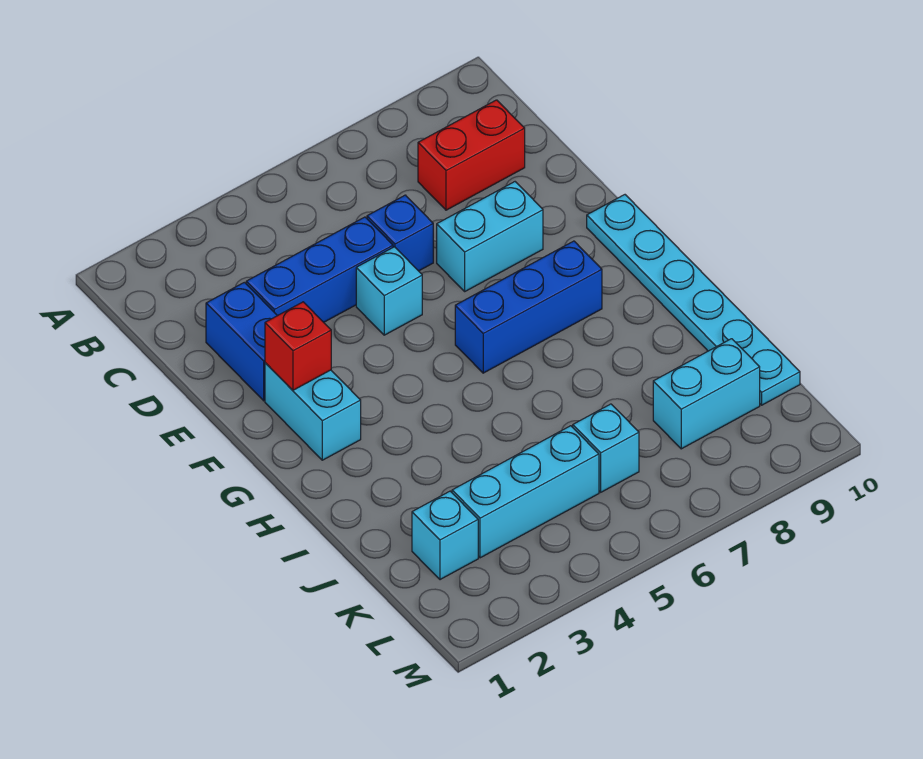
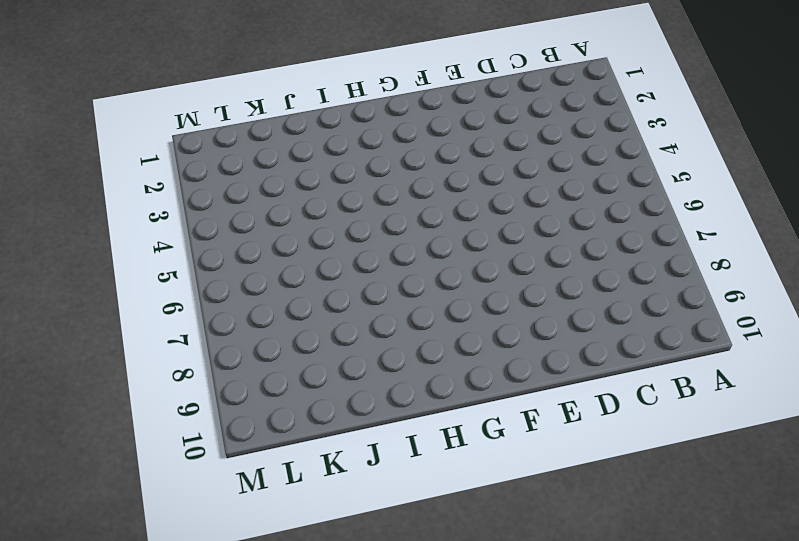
none -> red 1x2 brick [418,100,525,210]
none -> blue 1x2 brick [206,282,277,401]
none -> blue 1x3 brick [246,217,393,322]

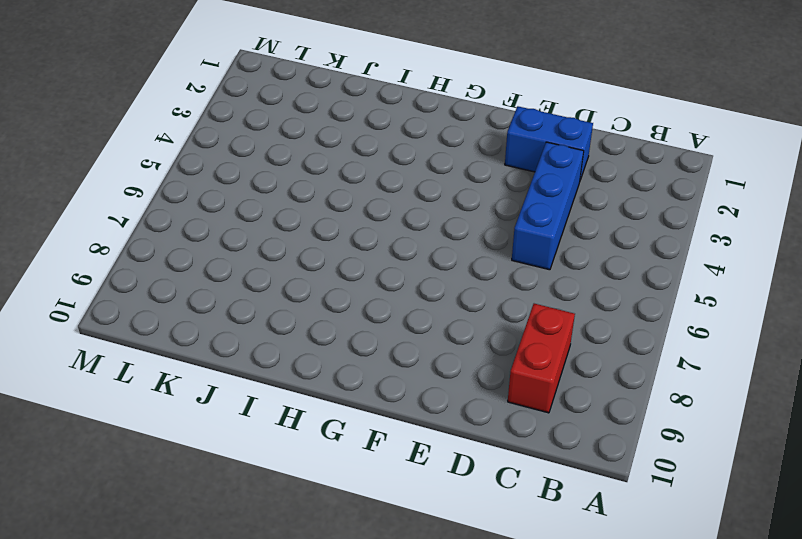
none -> blue 1x1 brick [367,195,433,271]
none -> cyan 1x1 brick [356,247,422,335]
none -> cyan 1x2 brick [437,182,543,291]

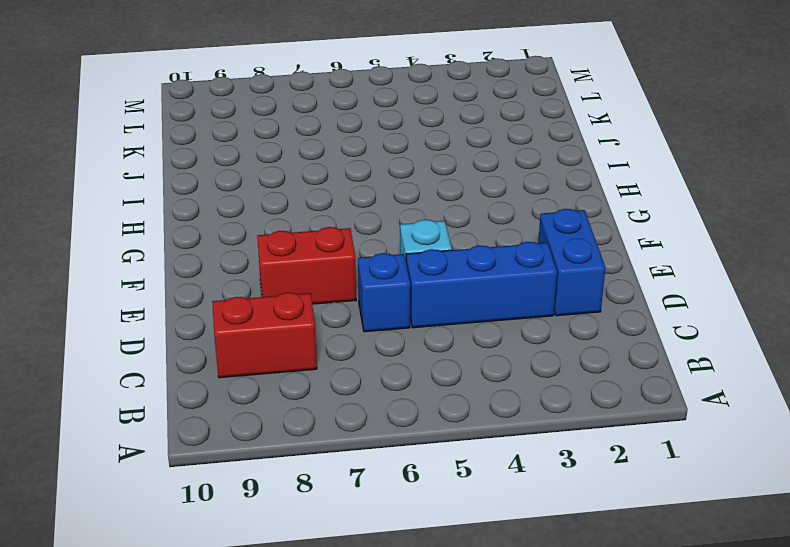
red 1x2 brick [257,227,356,304] -> cyan 1x2 brick [437,182,543,291]
none -> cyan 1x2 brick [265,363,361,460]
none -> cyan 1x6 plate [587,195,800,405]
none -> blue 1x3 brick [455,241,602,373]

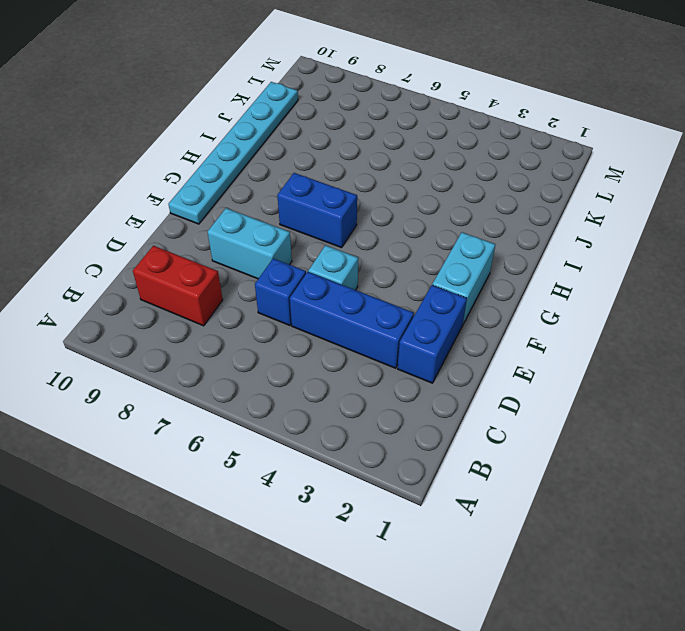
blue 1x2 brick [277,173,357,248] -> blue 1x3 brick [455,241,602,373]
none -> cyan 1x1 brick [412,491,478,580]
none -> cyan 1x3 brick [452,426,599,558]
none -> cyan 1x1 brick [573,404,639,492]

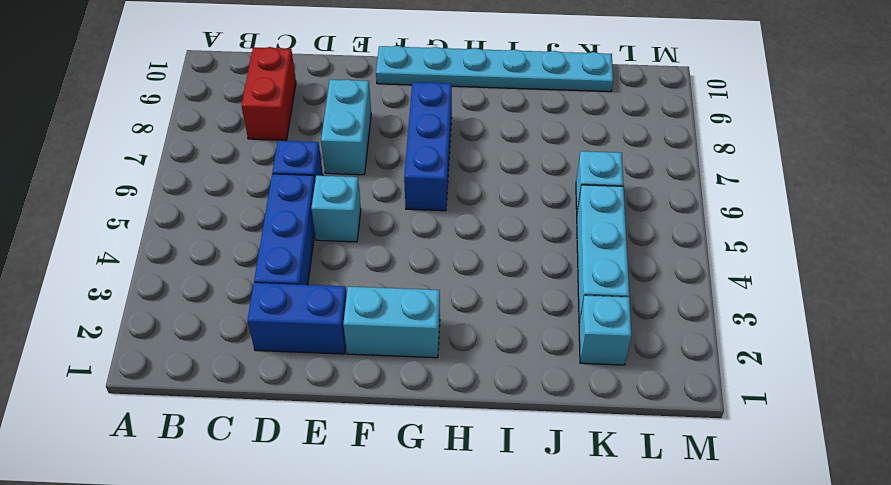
none -> cyan 1x2 brick [653,339,760,449]
none -> red 1x1 brick [265,302,331,390]

